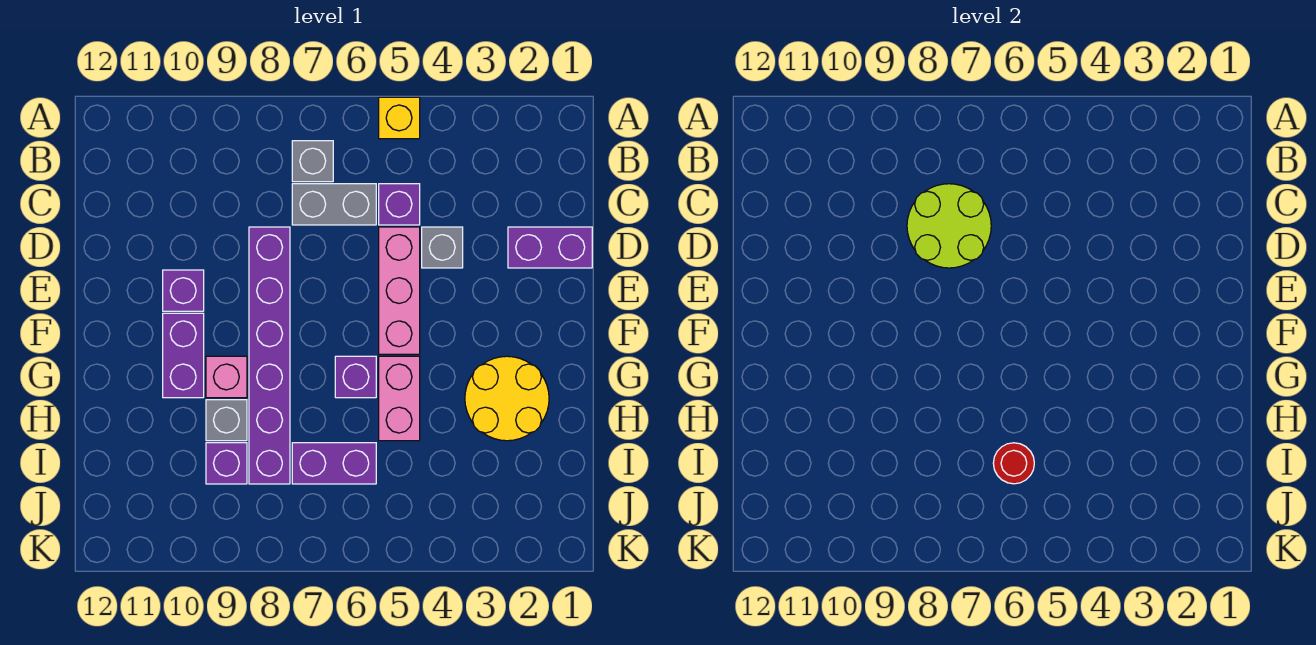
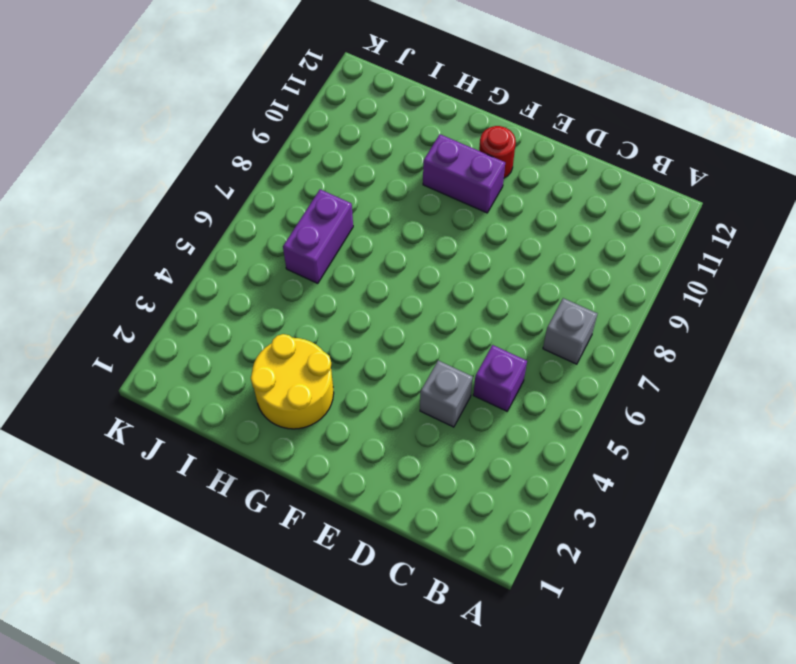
red 1x1 round brick [479,126,516,178] -> red 1x1 round brick moved to [993,443,1034,484]
none -> yellow 1x1 brick [379,97,420,139]
none -> grey 1x2 brick [292,184,376,225]
none -> purple 1x2 brick [508,227,592,268]

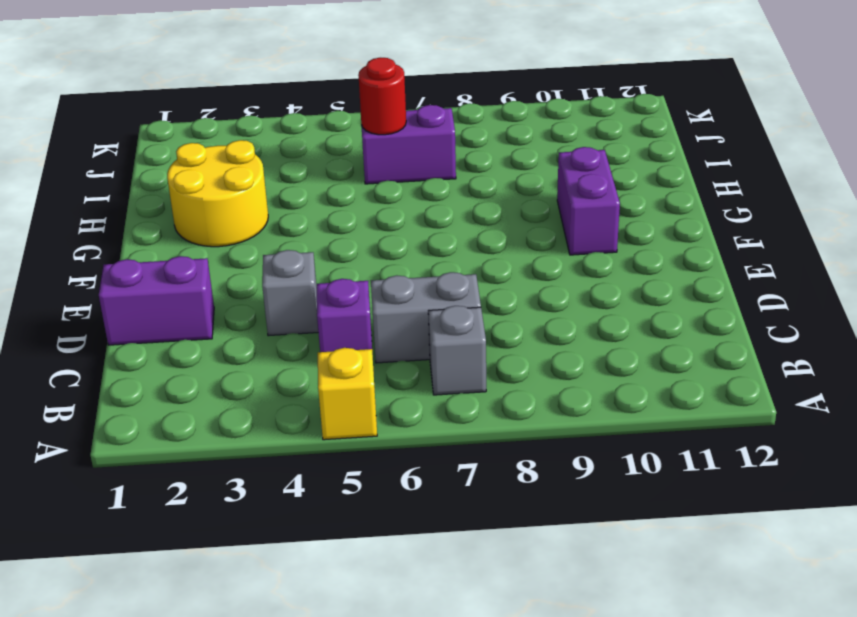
none -> pink 1x3 brick [379,227,420,354]
none -> purple 1x6 brick [249,227,290,484]
none -> purple 1x1 brick [163,270,204,311]

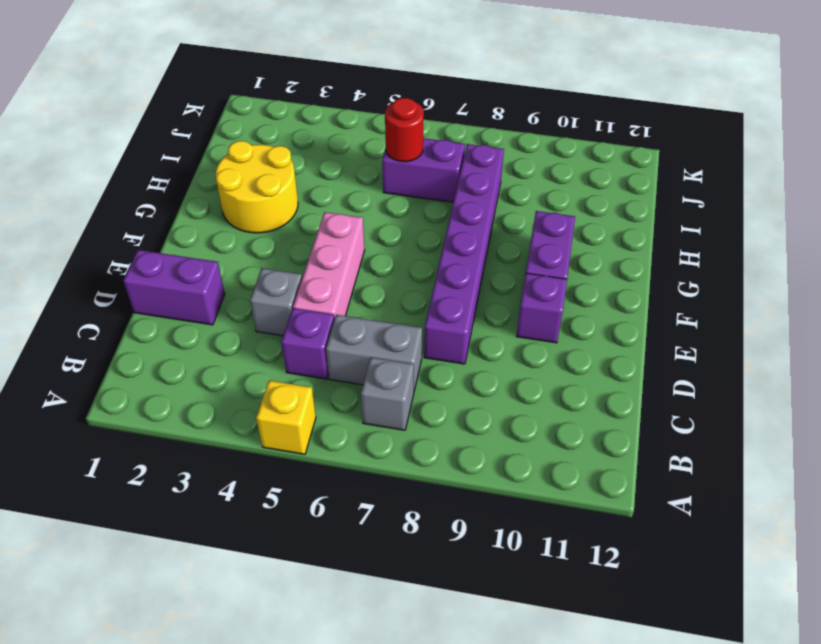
none -> pink 1x2 brick [379,356,420,441]
none -> purple 1x1 brick [335,356,376,398]
none -> pink 1x1 brick [206,356,247,398]

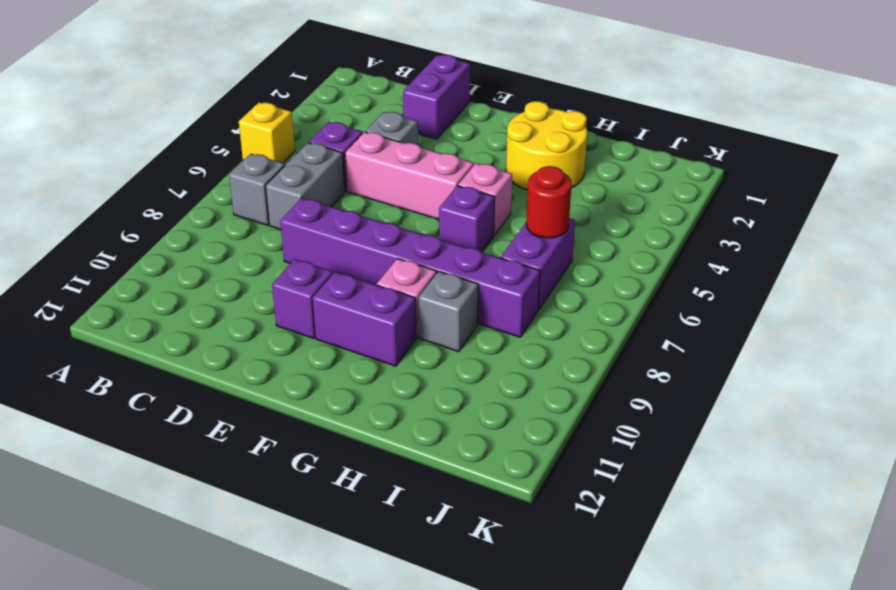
pink 1x1 brick [458,163,512,235] -> pink 1x2 brick [379,356,420,441]
none -> purple 1x1 brick [206,443,247,484]
none -> lime 2x2 round brick [907,184,991,268]

